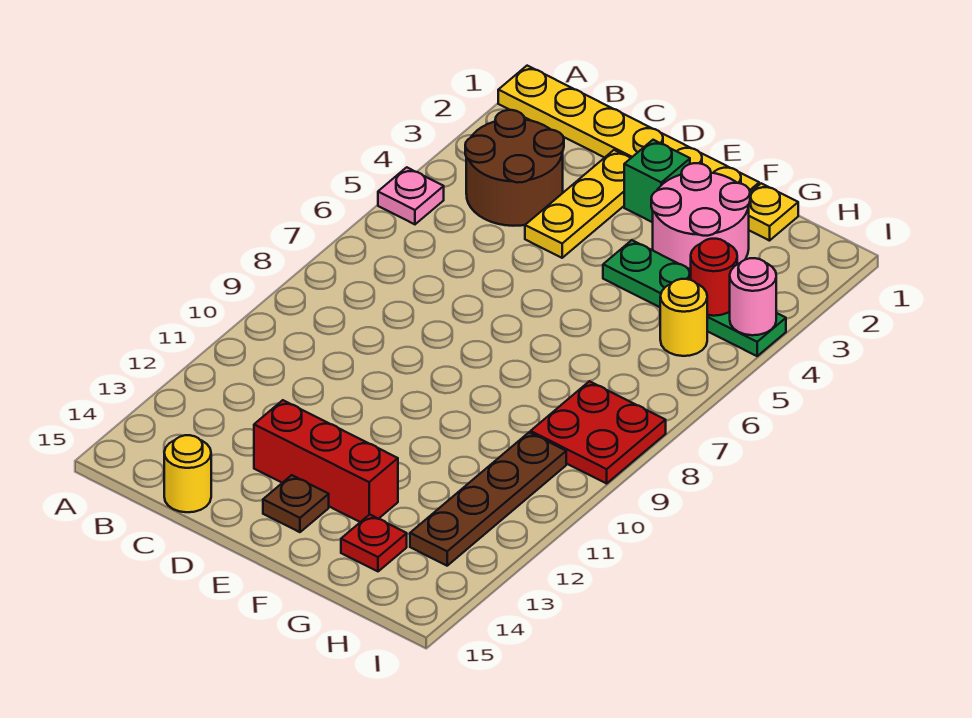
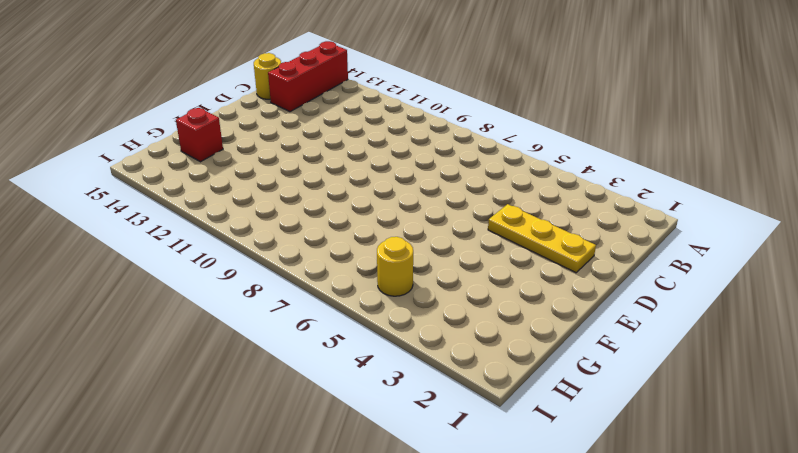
red 1x3 brick [268,41,348,112] -> red 1x3 brick moved to [254,400,398,522]
red 1x1 brick [176,108,223,162] -> red 1x1 plate [341,514,407,571]
none -> yellow 1x6 plate [498,66,759,192]
none -> pink 1x1 plate [378,167,444,224]
none -> brown 2x2 round brick [465,110,564,226]

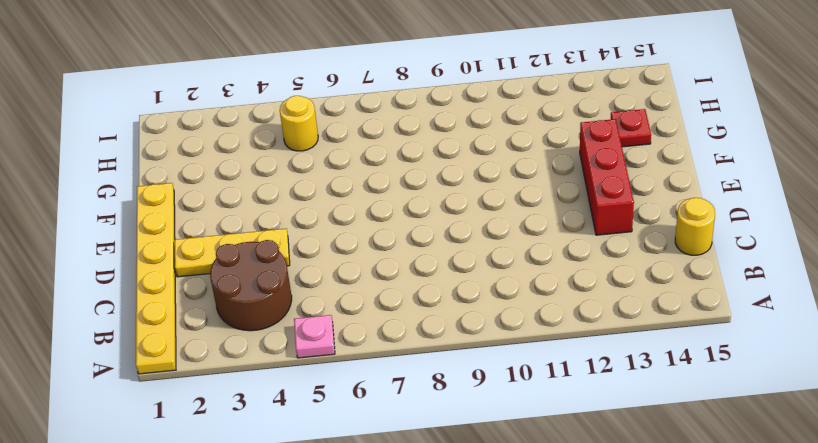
none -> green 1x1 brick [624,140,690,222]
none -> brown 1x1 plate [263,475,329,532]
none -> pink 2x2 round brick [651,163,750,270]

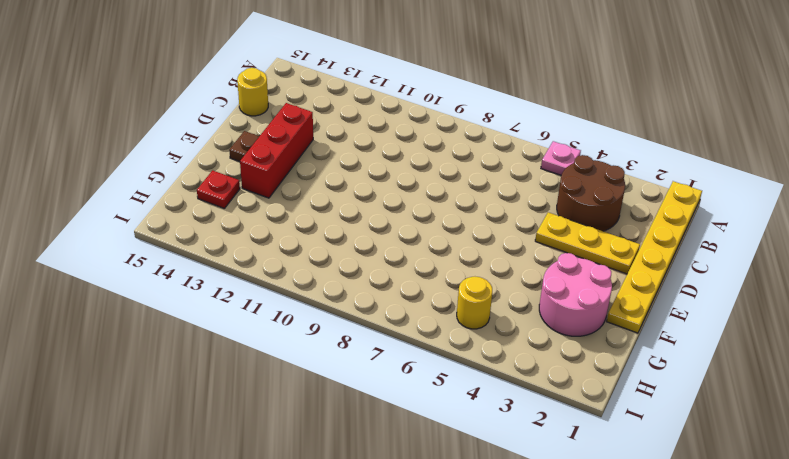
none -> green 1x1 brick [624,140,690,222]
none -> green 1x4 plate [603,240,786,356]
none -> yellow 1x1 plate [749,183,798,241]

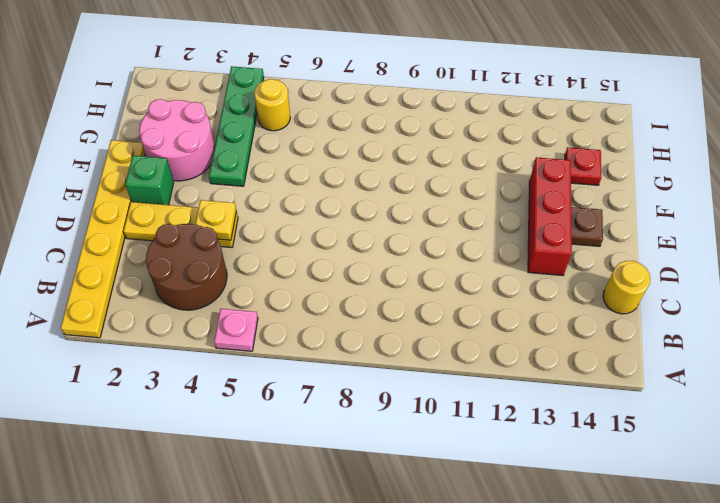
yellow 1x1 plate [195,200,236,240] -> yellow 1x1 plate moved to [749,183,798,241]
none -> red 2x2 plate [531,381,666,484]
none -> brown 1x4 plate [410,432,566,566]
none -> red 1x1 round brick [691,239,737,316]

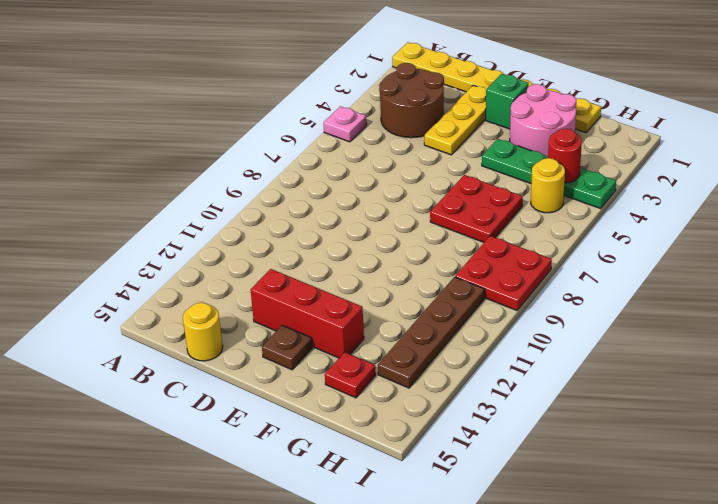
red 2x2 plate [430,175,523,242] -> none
none -> pink 1x1 round brick [730,258,776,335]

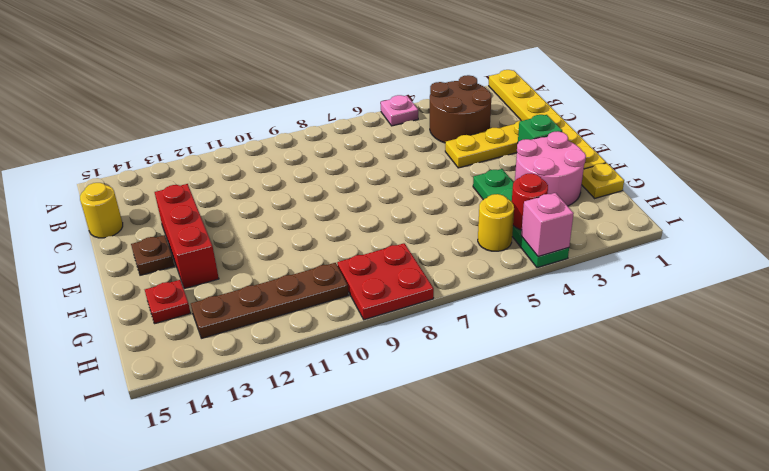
pink 1x1 brick [521,193,574,257] -> pink 1x1 round brick [730,258,776,335]

